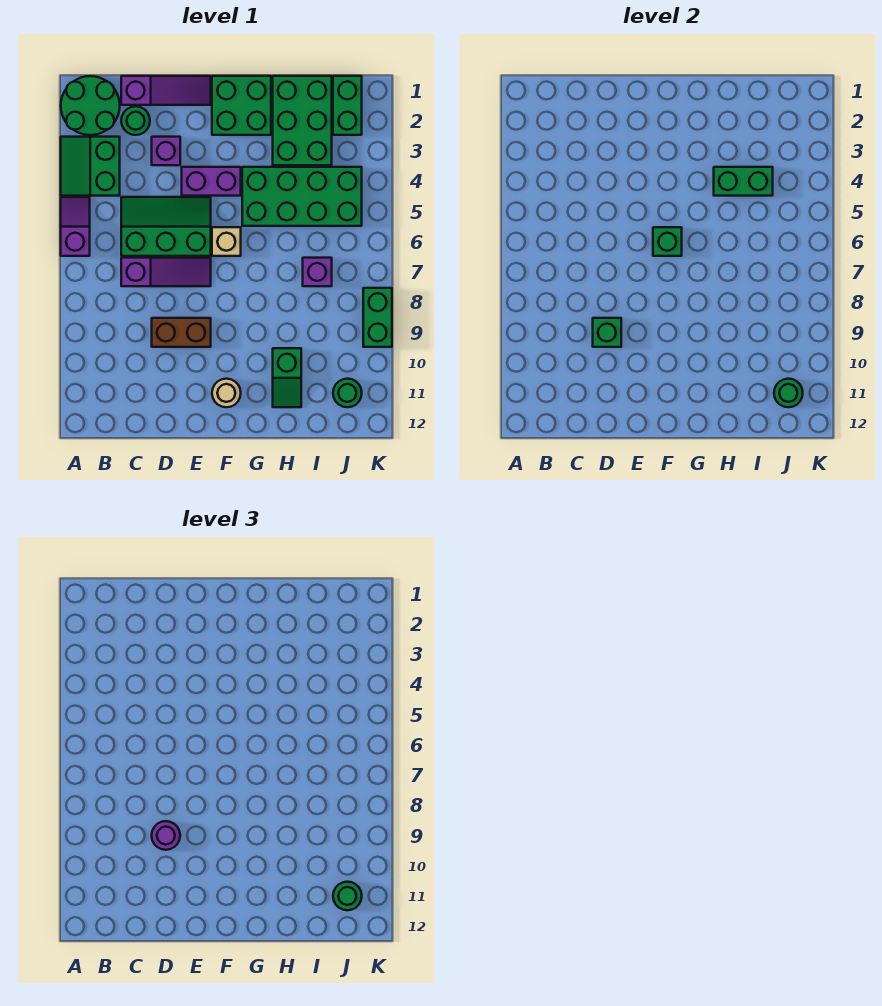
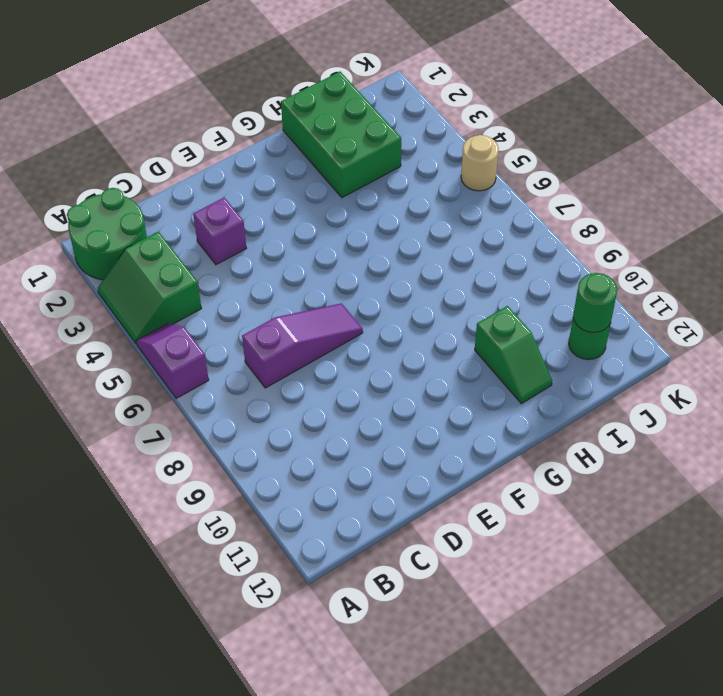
tan 1x1 round brick [461,135,499,191] -> tan 1x1 round brick moved to [212,379,241,407]
none -> purple 1x3 slope [121,76,211,105]
none -> green 1x1 round brick [121,106,150,135]
none -> green 2x3 slope [121,197,211,256]

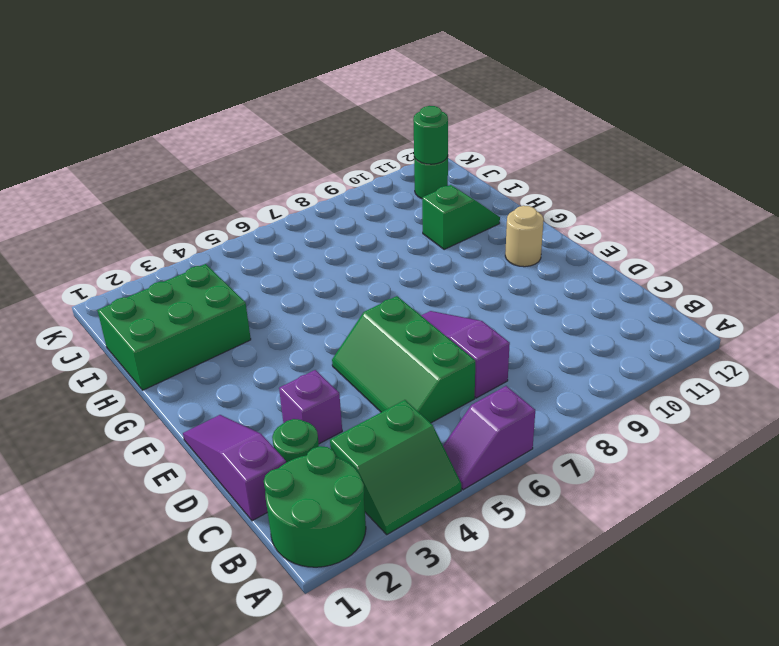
none -> brown 1x2 brick [152,318,211,347]
none -> purple 1x2 brick [182,167,241,196]
none -> green 2x2 brick [212,76,271,135]

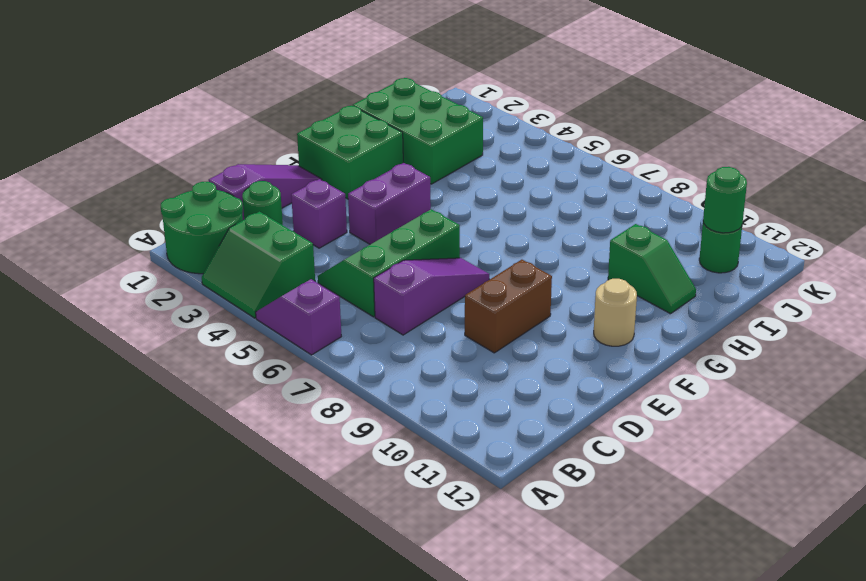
none -> tan 1x1 brick [212,227,241,256]
none -> green 2x4 brick [242,167,362,226]
none -> purple 1x1 brick [303,258,332,286]

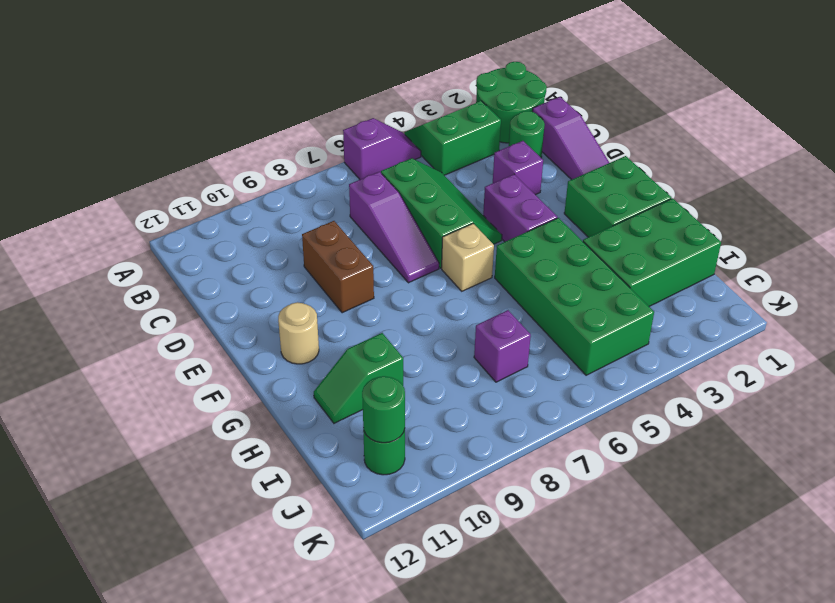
none -> green 1x2 brick [333,76,362,135]
none -> green 1x2 brick [363,288,392,347]
none -> green 1x1 brick [593,318,621,347]

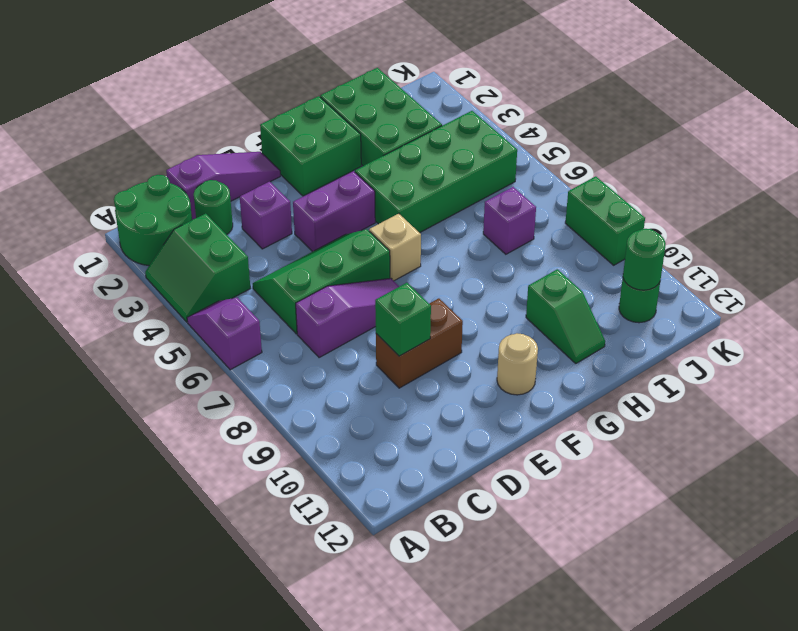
none -> green 1x2 brick [333,76,362,135]
none -> green 1x1 brick [653,227,682,256]
none -> green 1x2 brick [714,167,773,196]

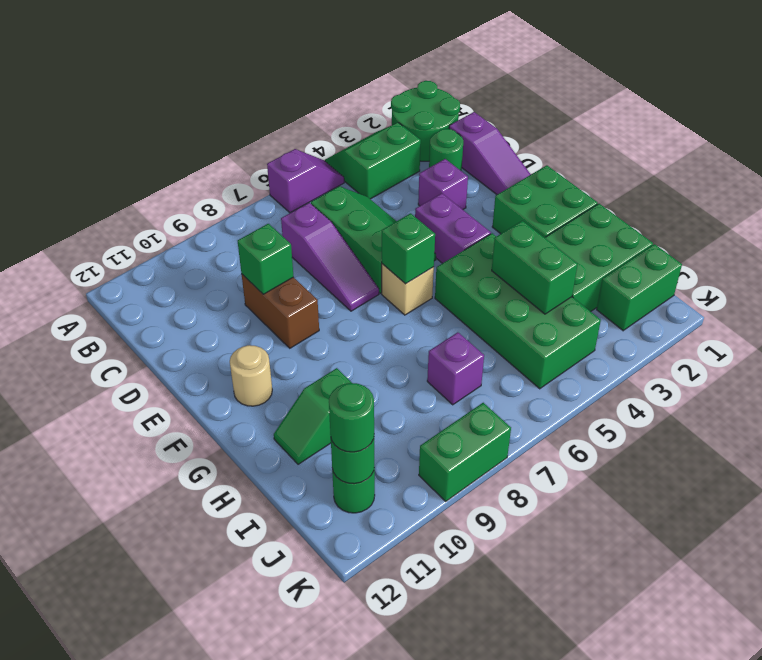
none -> purple 1x1 round brick [152,821,180,850]

